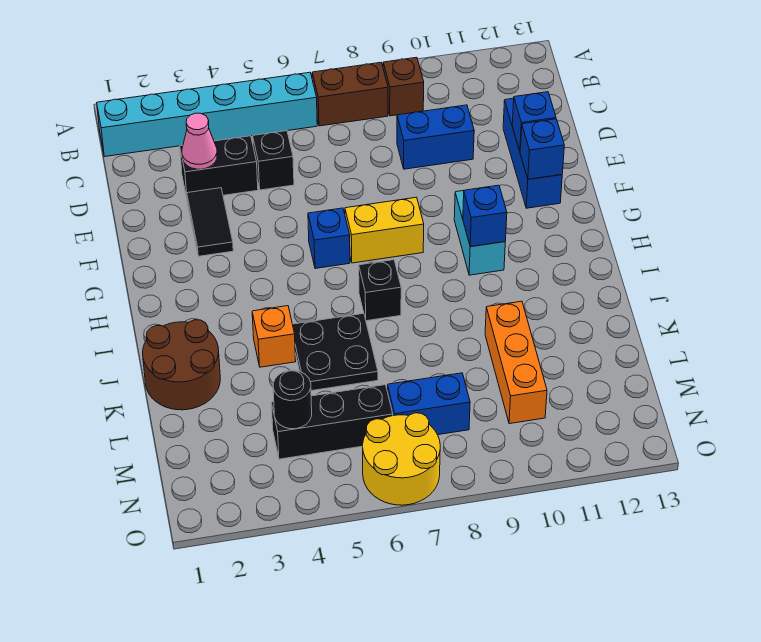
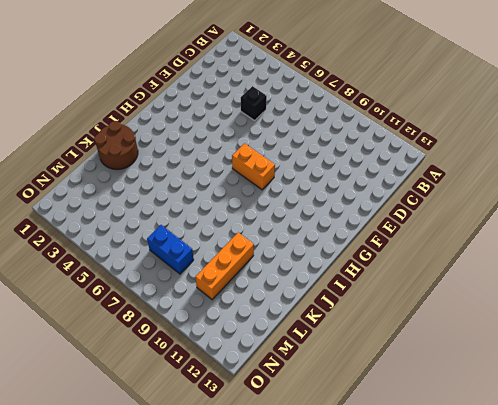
orange 1x2 brick [232,143,275,190] -> yellow 1x2 brick [345,197,424,263]
none -> cyan 1x6 brick [97,72,317,156]
none -> brown 1x2 brick [312,63,388,126]
none -> brown 1x1 brick [383,57,424,116]

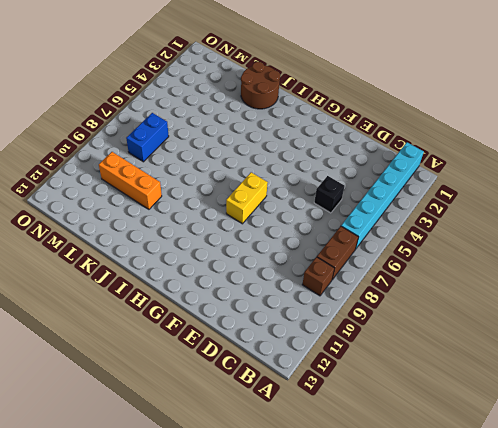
none -> black 1x2 brick [180,136,258,198]
none -> blue 1x2 brick [397,105,474,169]
none -> blue 1x3 brick [503,98,562,208]

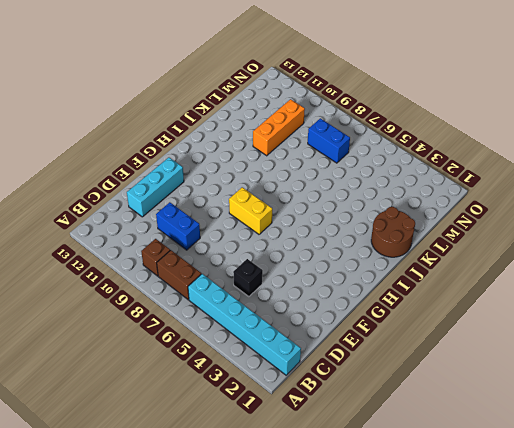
cyan 1x3 brick [127,158,184,217] -> blue 1x3 brick [503,98,562,208]
none -> black 1x2 brick [180,136,258,198]
none -> black 1x2 tile [187,188,233,256]
none -> blue 1x1 brick [308,208,350,269]

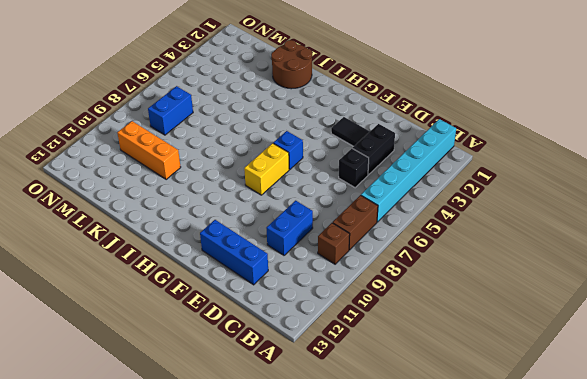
none -> cyan 1x2 brick [454,191,505,275]
none -> black 1x1 brick [359,260,401,321]
none -> orange 1x1 brick [252,306,296,367]

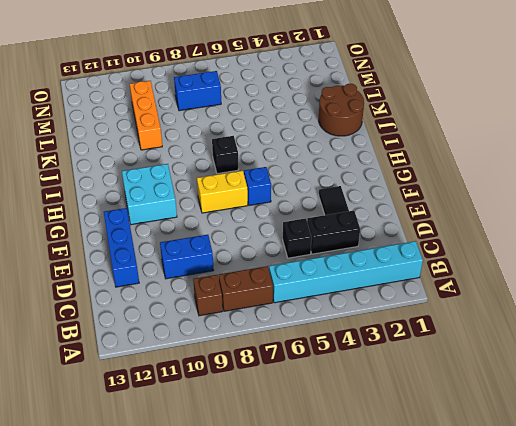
cyan 2x2 brick [122,164,177,225] -> cyan 1x2 brick [454,191,505,275]
none -> orange 1x1 brick [252,306,296,367]
none -> black 2x2 plate [293,313,378,391]
none -> black 1x3 brick [271,385,393,459]

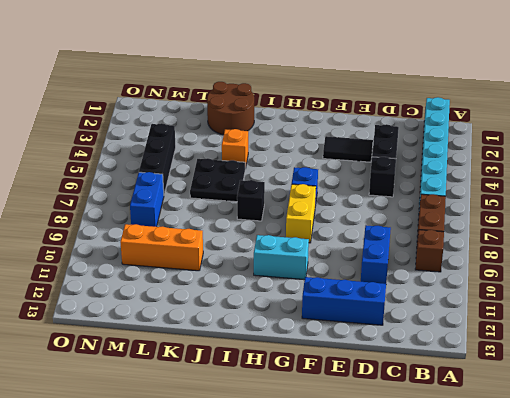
none -> yellow 2x2 round brick [363,413,440,505]
none -> pink 1x1 cone [182,113,217,169]
none -> blue 1x1 brick [512,92,556,151]

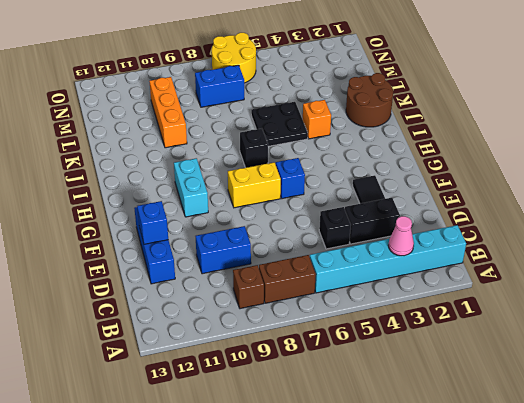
pink 1x1 cone [388,216,414,256] -> pink 1x1 cone moved to [182,113,217,169]
none -> black 1x3 brick [271,385,393,459]
none -> blue 1x1 brick [520,119,564,179]
none -> blue 1x1 brick [463,185,507,247]

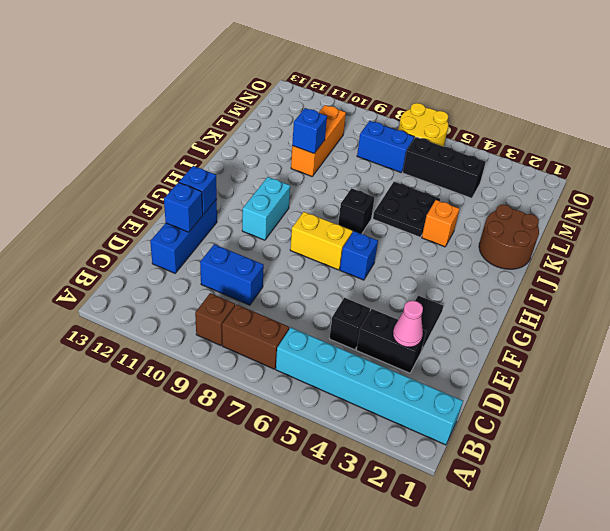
blue 1x1 brick [292,108,327,153] -> blue 1x1 brick moved to [463,185,507,247]
none -> black 1x1 round brick [273,370,312,429]

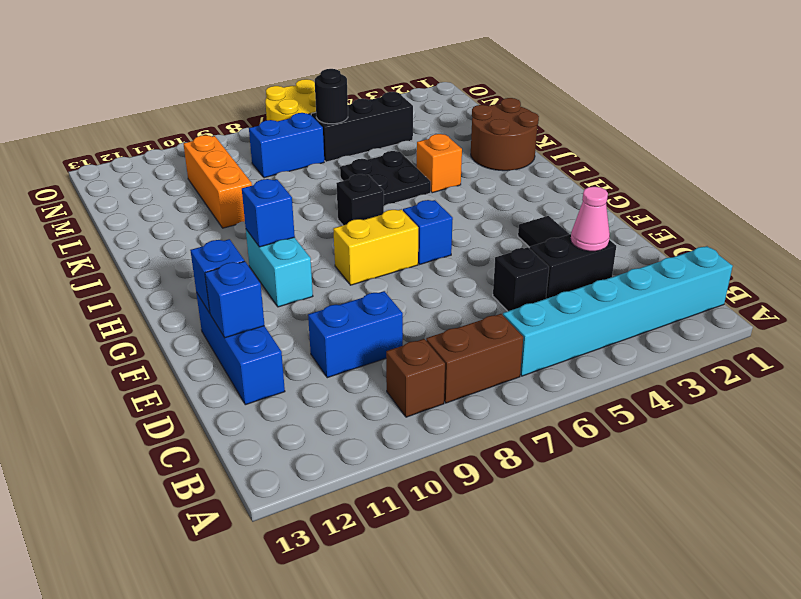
black 1x1 round brick [315,69,348,124] -> black 1x1 round brick moved to [273,370,312,429]

